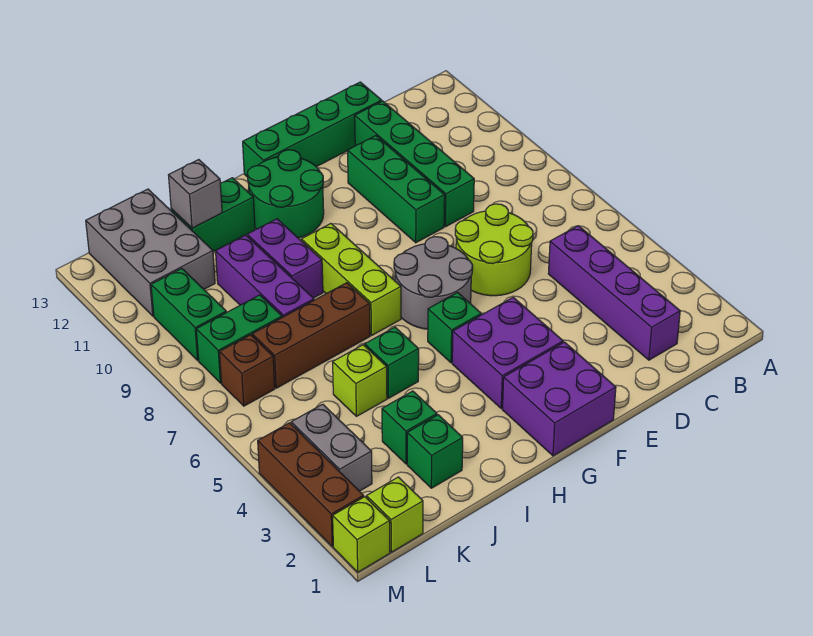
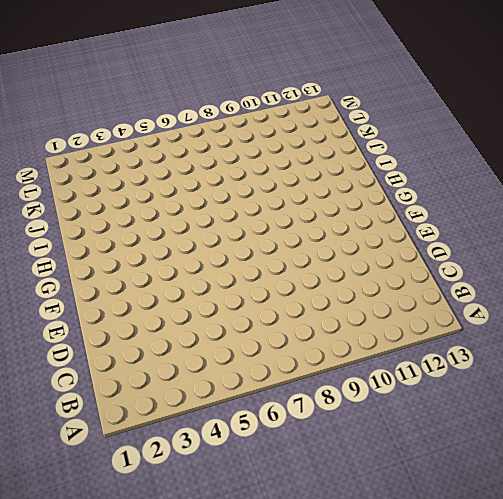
none -> purple 1x4 brick [548,226,680,360]
none -> lime 2x2 round brick [455,204,533,296]
none -> green 1x4 brick [355,101,474,227]

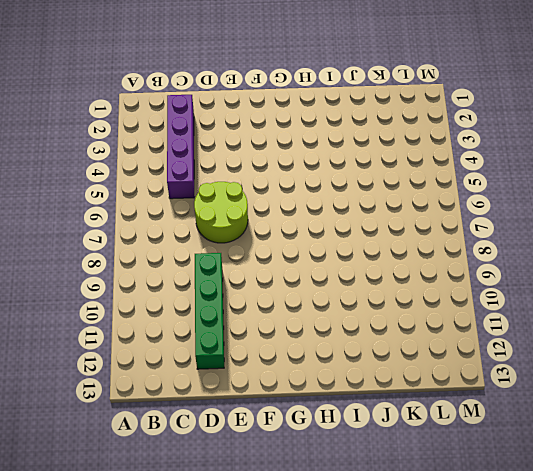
none -> green 1x4 brick [243,82,382,176]
none -> green 1x3 brick [348,136,445,243]
none -> purple 2x2 brick [502,342,616,456]

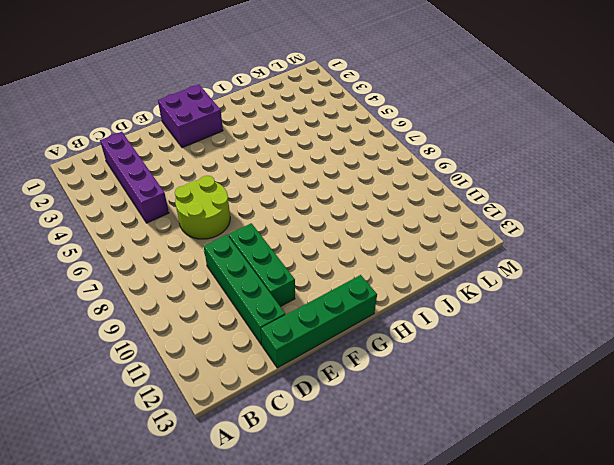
none -> purple 2x2 brick [452,297,563,408]
none -> grey 2x2 round brick [394,237,473,329]
none -> green 1x1 brick [428,293,481,363]

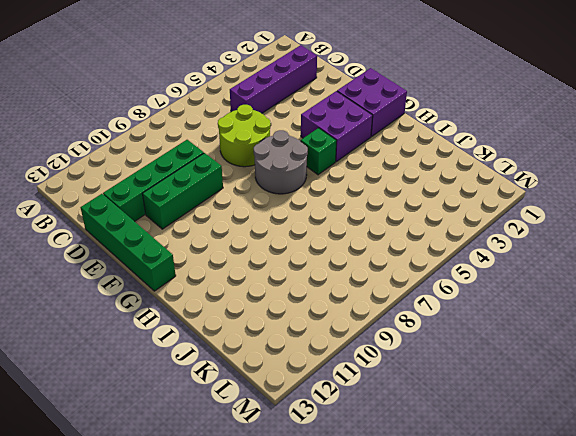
none -> green 2x2 round brick [247,150,324,238]
none -> lime 1x3 brick [301,224,401,336]
none -> green 1x1 brick [365,327,419,398]

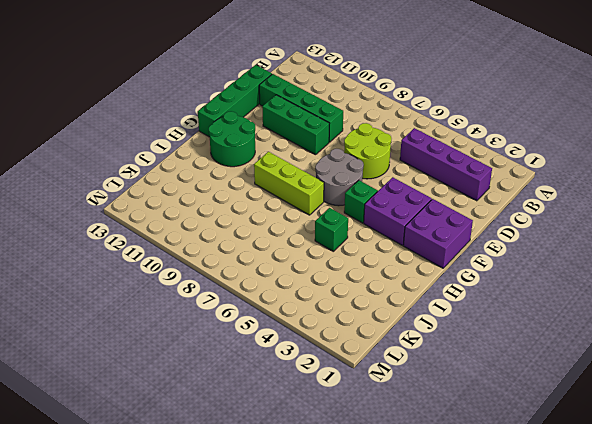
none -> brown 1x3 brick [252,283,370,388]
none -> purple 1x2 brick [247,219,323,298]
none -> green 1x2 brick [171,178,255,252]

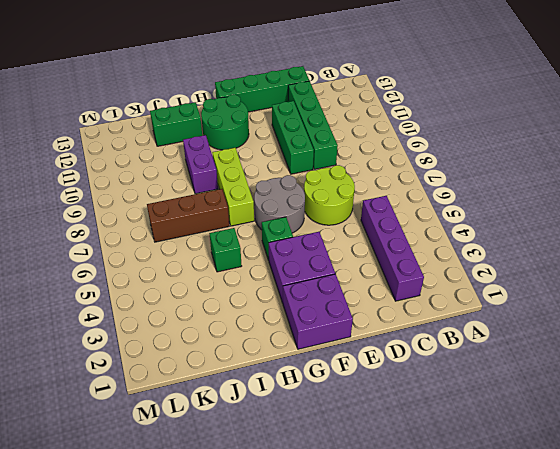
none -> green 1x1 brick [407,415,463,488]
none -> green 1x1 brick [382,391,437,464]
none -> lime 1x1 brick [333,345,387,416]

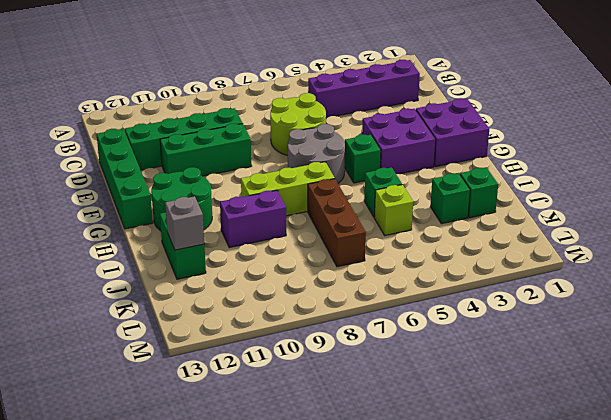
none -> purple 1x3 brick [216,235,314,317]
none -> green 1x2 brick [196,295,282,383]
none -> grey 2x3 brick [86,189,215,316]

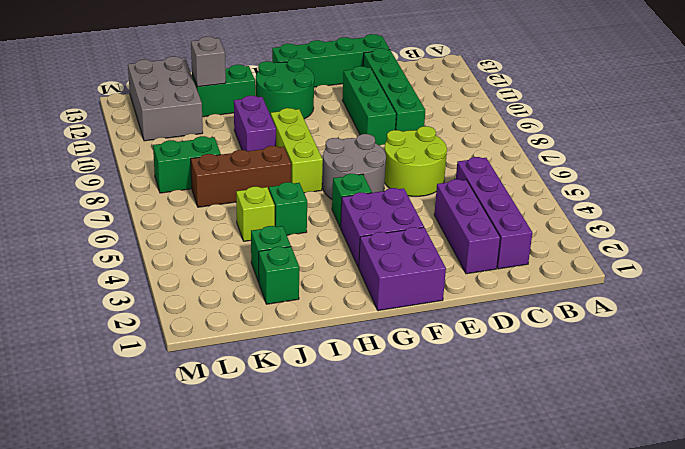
purple 1x3 brick [434,179,500,274] -> purple 1x3 brick moved to [216,235,314,317]
none -> lime 1x1 brick [366,477,423,552]
none -> grey 1x2 brick [291,404,372,491]
none -> brown 1x1 brick [220,335,275,406]

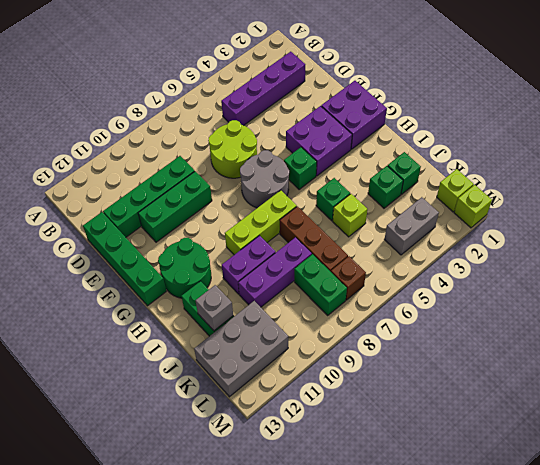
none -> green 1x2 brick [151,269,226,360]
none -> brown 1x3 brick [258,423,364,547]

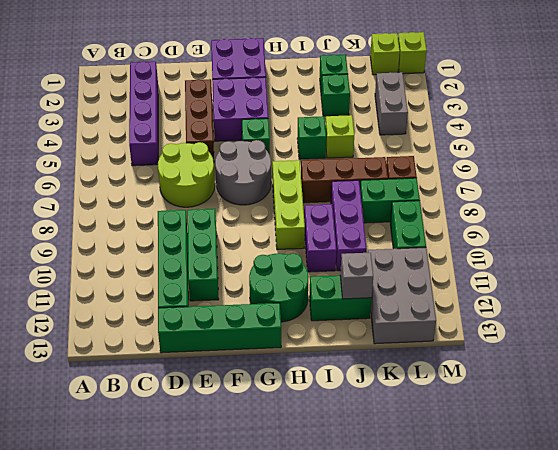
brown 1x3 brick [185,79,214,161] -> brown 1x3 brick moved to [258,423,364,547]

